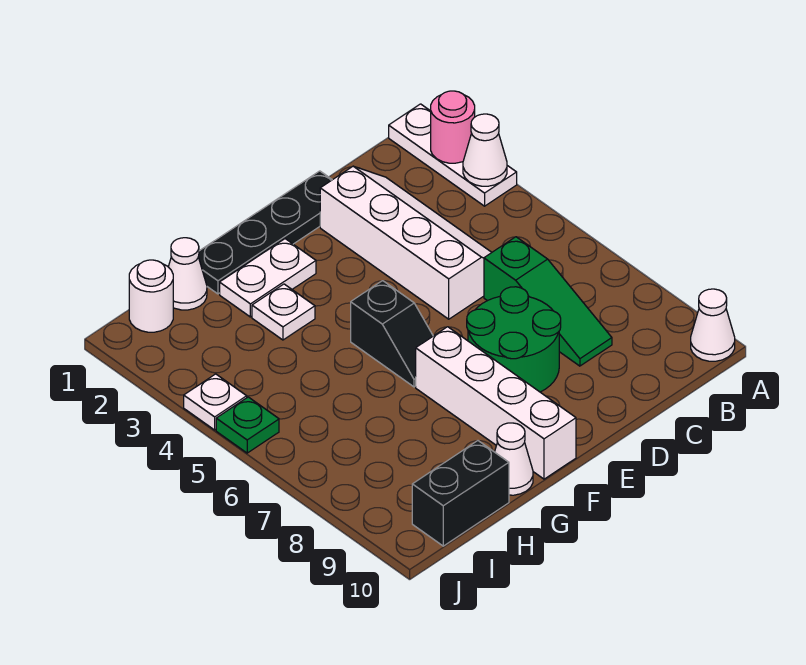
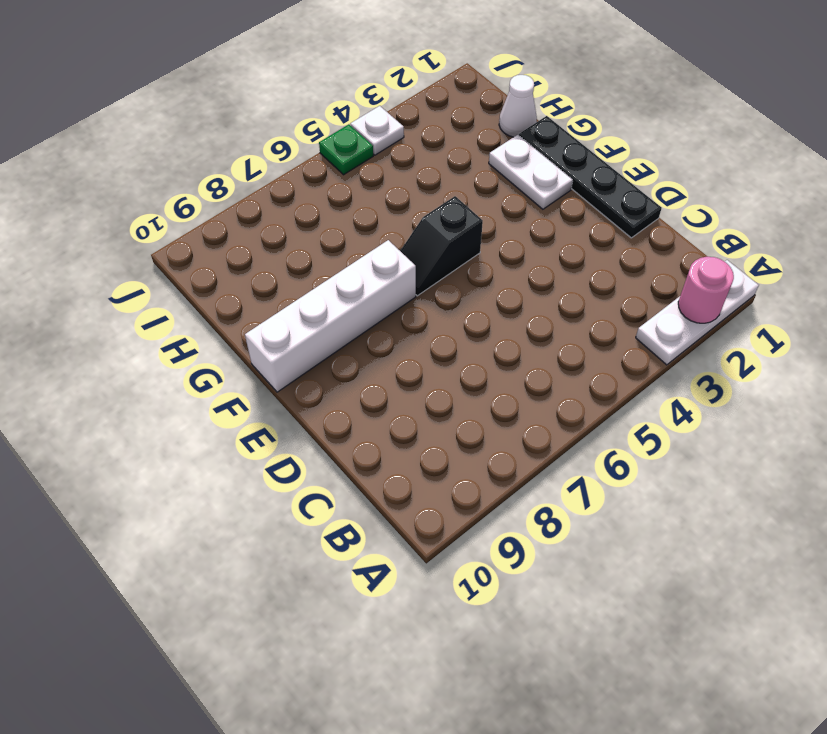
none -> white 1x1 cone [691,289,735,361]
none -> white 2x4 slope [320,166,492,319]
none -> green 1x3 slope [484,237,612,366]

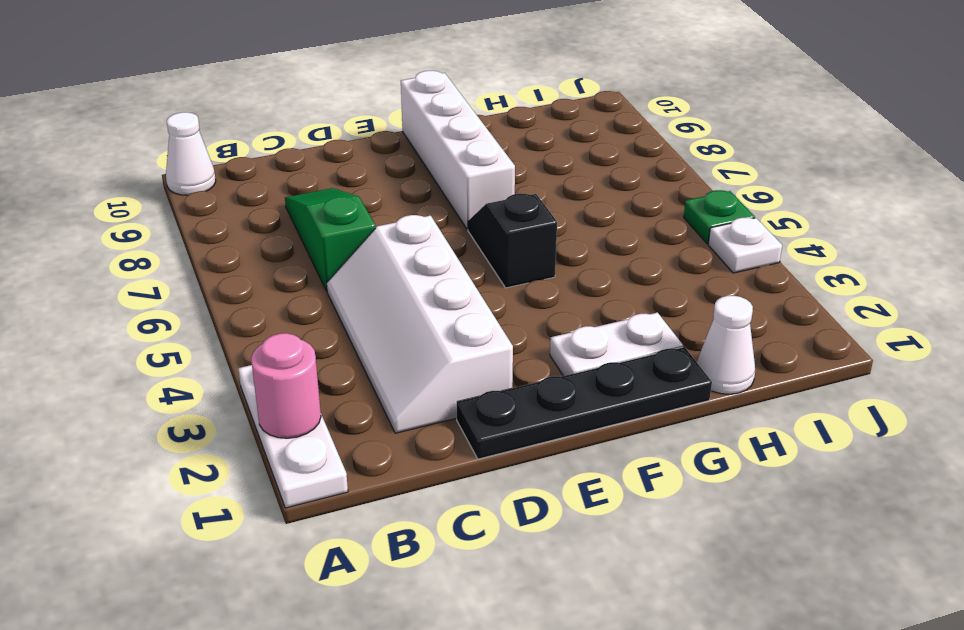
none -> green 2x2 round brick [467,287,561,392]
none -> white 1x1 plate [252,284,315,340]
none -> white 1x1 cone [495,423,533,495]

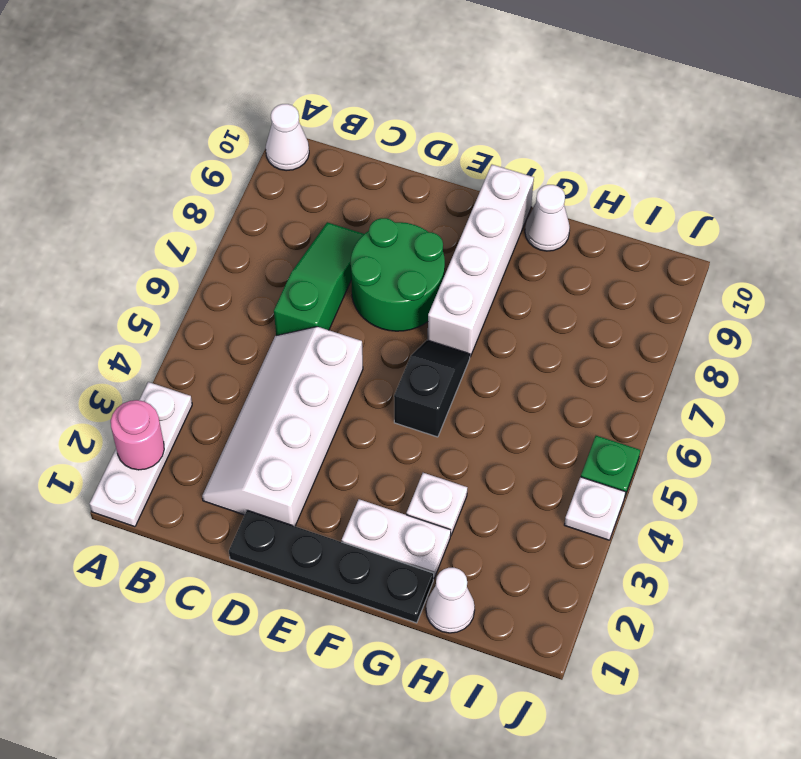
none -> black 1x2 brick [412,441,509,546]
none -> white 1x1 round brick [129,260,173,332]
none -> white 1x1 cone [463,114,507,186]

